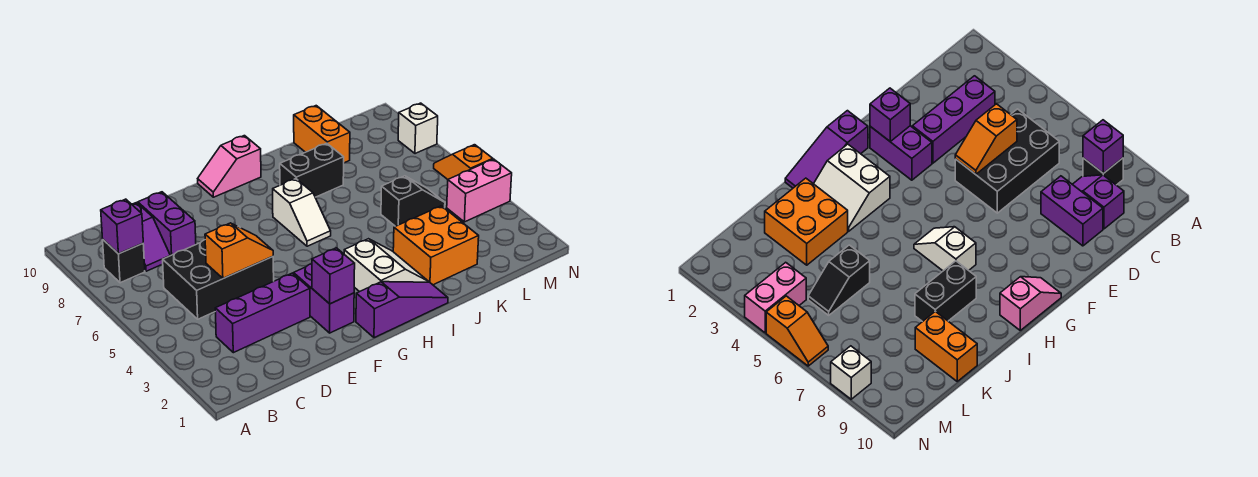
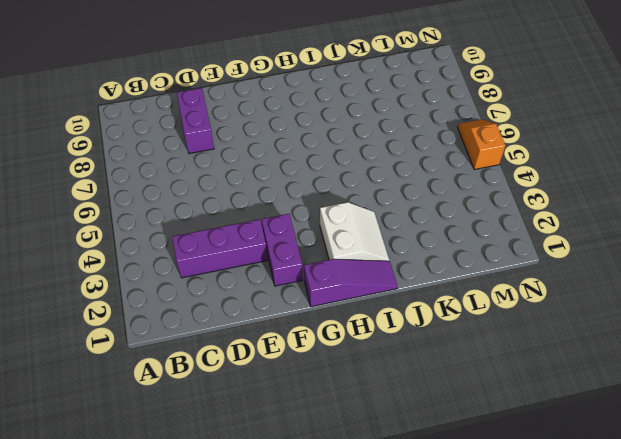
none -> black 1x1 brick [103,240,145,283]
none -> black 2x3 brick [162,226,274,319]
none -> purple 1x2 slope [132,203,170,271]

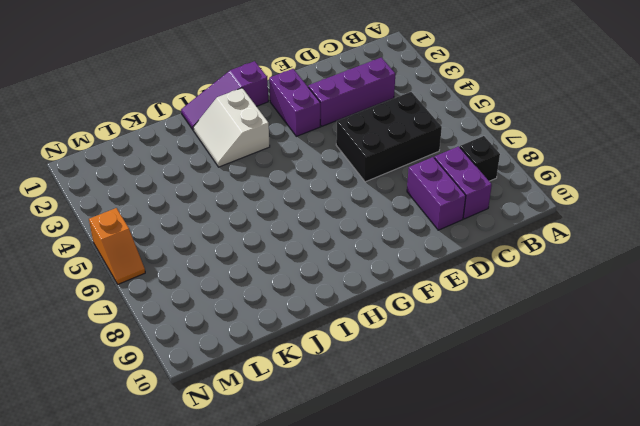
purple 1x2 brick [434,146,492,219] -> purple 1x2 slope [132,203,170,271]
none -> pink 1x2 slope [198,136,261,197]
none -> white 1x2 slope [273,179,331,246]
none -> black 1x2 brick [280,143,344,197]

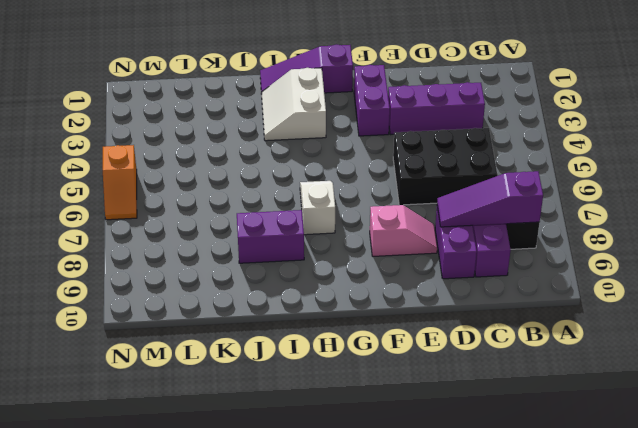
purple 1x3 slope [437,171,543,227] -> purple 1x1 brick [101,199,143,254]
pink 1x2 slope [370,205,437,256] -> pink 1x2 slope moved to [198,136,261,197]
purple 1x2 brick [237,210,304,263] -> black 1x2 brick [280,143,344,197]
none -> orange 2x2 brick [393,206,479,285]
none -> black 1x2 slope [381,176,445,226]
none -> orange 1x2 brick [294,106,350,163]

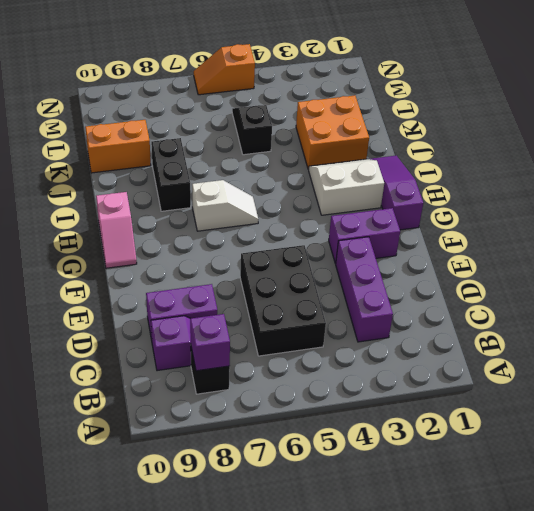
none -> pink 1x2 brick [447,159,512,222]
none -> white 1x1 brick [398,103,438,154]
none -> orange 1x2 slope [205,223,273,278]

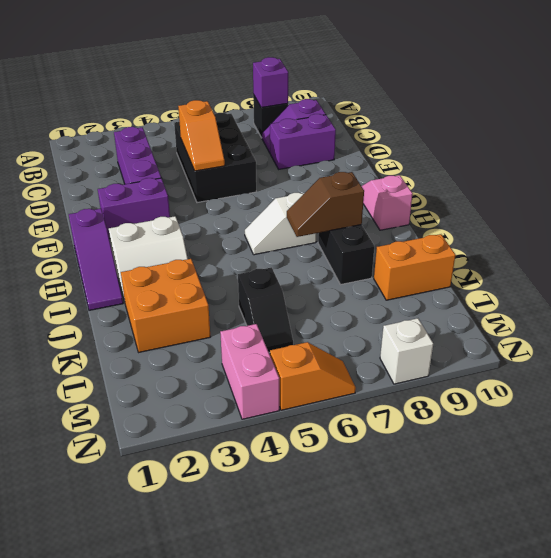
brown 1x2 slope [287,172,364,237] -> none
none -> purple 1x1 brick [312,248,355,304]

